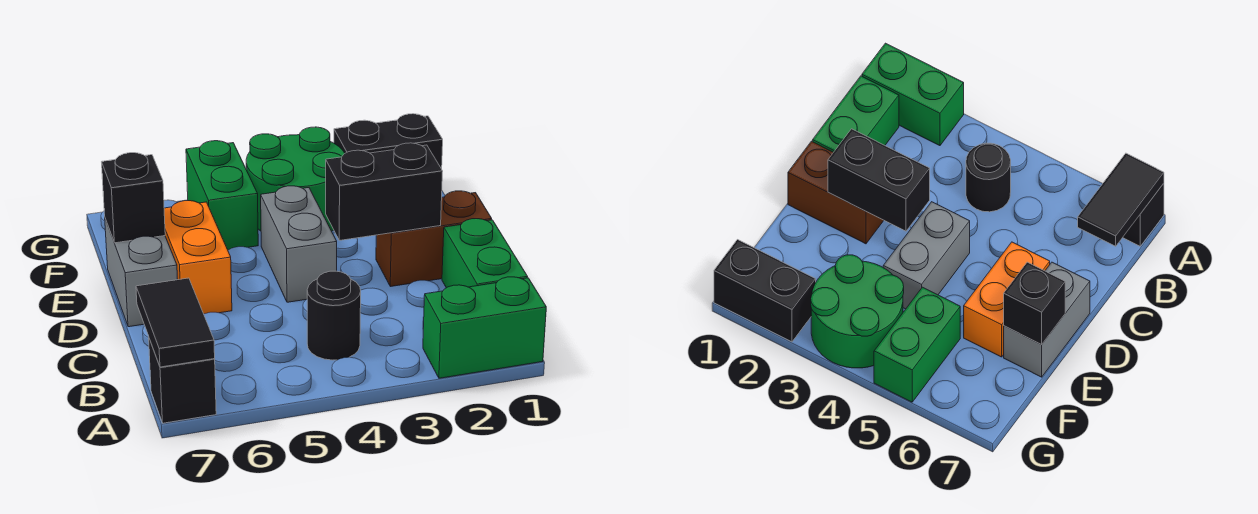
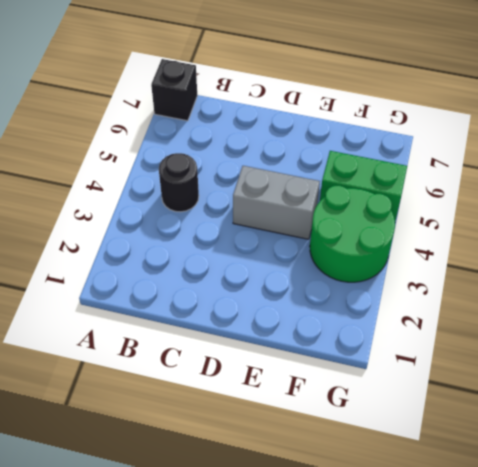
none -> green 1x2 brick [423,277,546,378]
none -> green 1x2 brick [442,219,528,288]
none -> brown 1x2 brick [376,191,492,287]

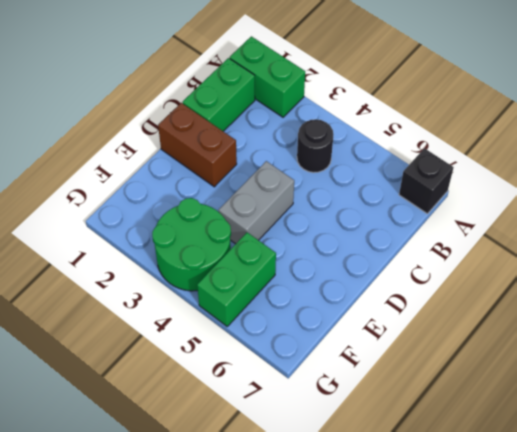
none -> orange 1x2 brick [164,201,232,314]
none -> grey 1x2 brick [105,219,178,327]
none -> black 1x2 brick [334,114,443,169]

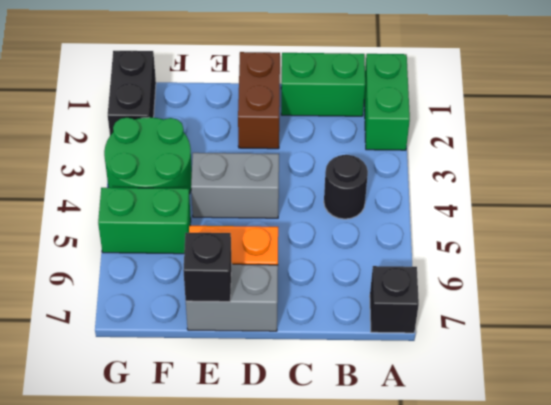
none -> black 1x2 tile [136,278,215,367]
none -> black 1x2 brick [326,143,443,240]

